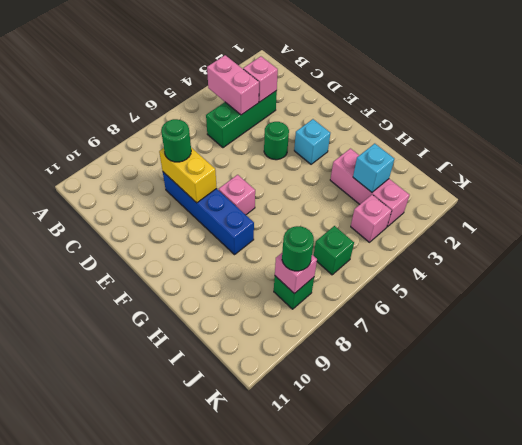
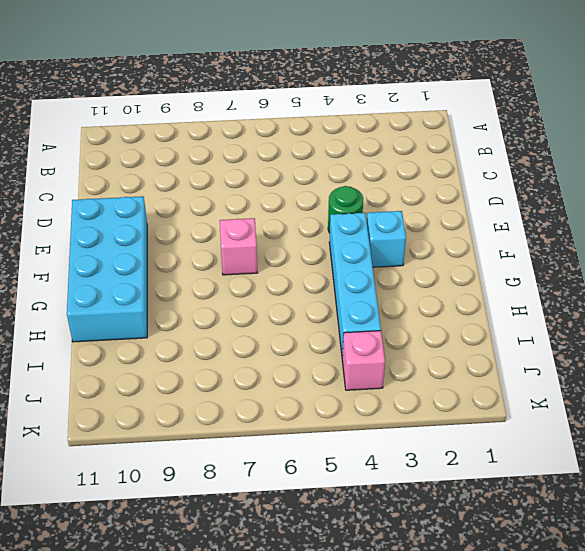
cyan 2x4 brick [67,196,147,342] -> none
cyan 1x4 brick [329,213,381,355] -> none
none -> green 1x3 brick [206,91,277,148]
none -> blue 1x4 brick [163,172,254,255]
none -> pink 1x3 brick [330,149,410,227]

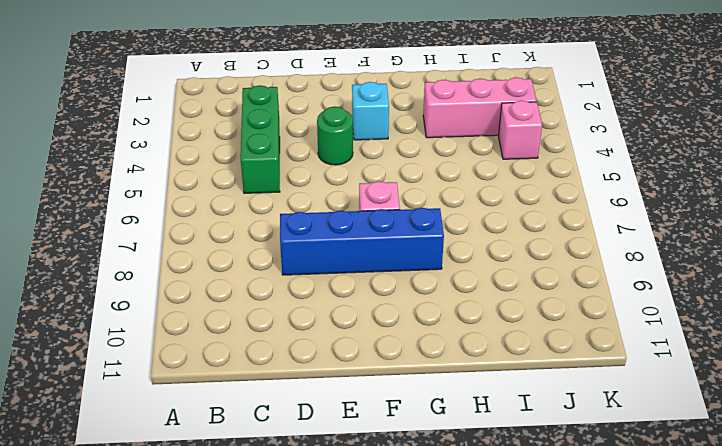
none -> green 1x1 brick [314,226,354,275]
none -> green 1x1 brick [274,276,314,309]
none -> pink 1x2 brick [207,55,259,115]

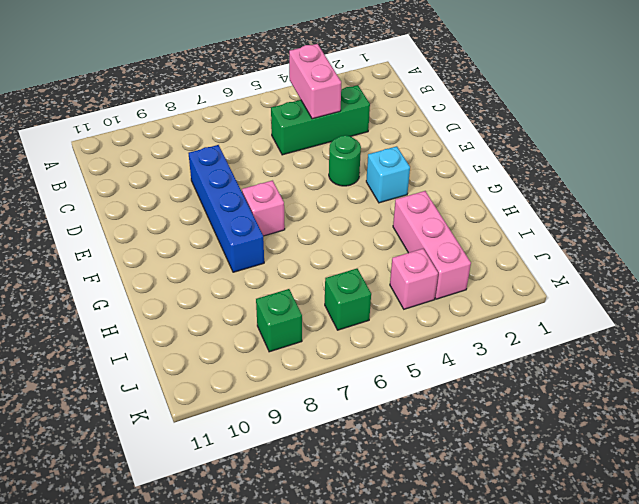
none -> pink 1x1 brick [243,56,278,102]
none -> yellow 1x2 brick [159,148,217,203]
none -> cyan 1x1 brick [353,144,394,192]

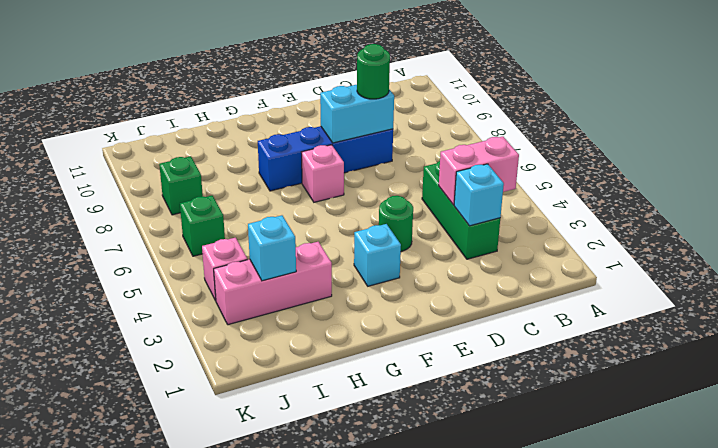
cyan 1x1 brick [454,164,504,226] -> pink 1x1 brick [243,56,278,102]
cyan 1x2 brick [320,85,394,143] -> yellow 1x2 brick [159,148,217,203]
none -> pink 1x1 brick [275,253,317,294]
none -> green 1x1 round brick [282,226,314,271]

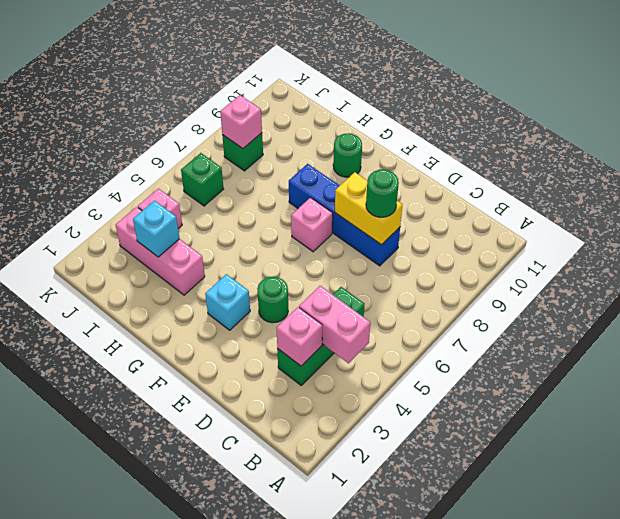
green 1x1 round brick [333,133,362,177] -> green 1x1 round brick moved to [282,226,314,271]

